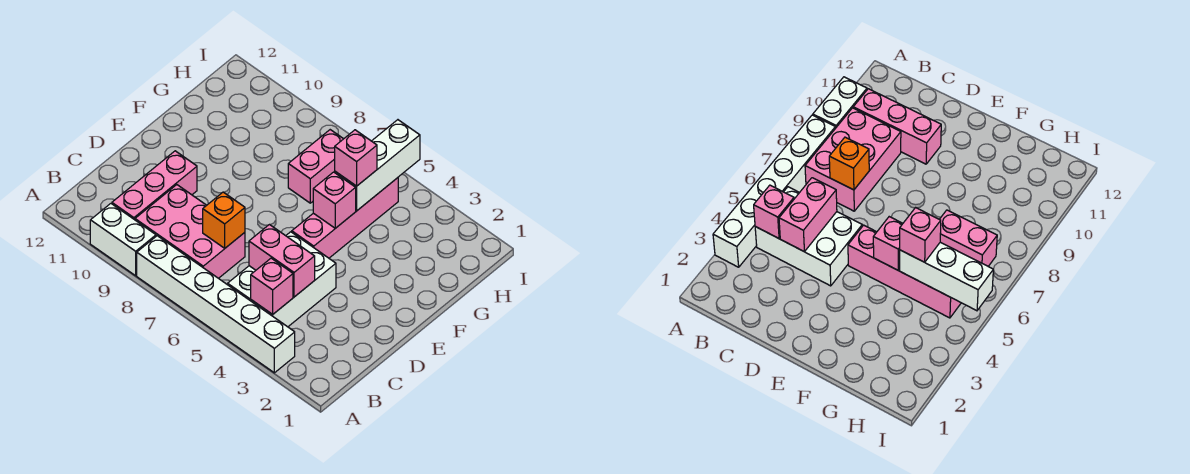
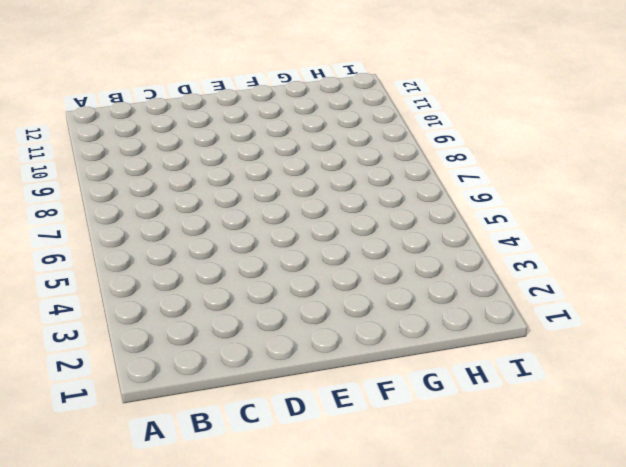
none -> white 1x6 brick [137,236,295,373]
none -> white 1x2 brick [90,204,156,276]
none -> white 2x3 brick [228,232,336,327]

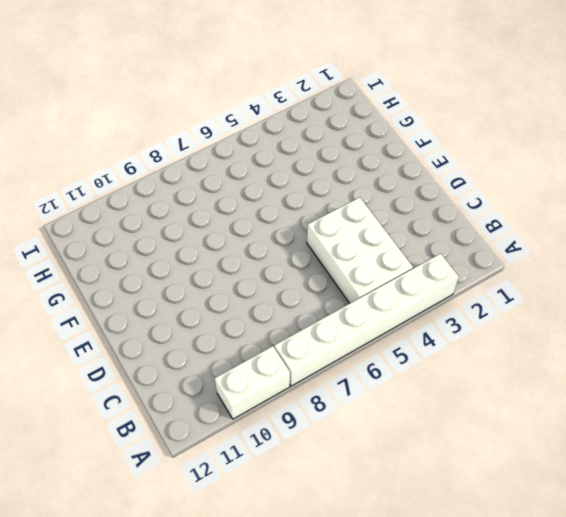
none -> pink 2x3 brick [135,185,245,278]
none -> pink 1x3 brick [112,151,197,220]
none -> pink 1x4 brick [292,178,398,258]

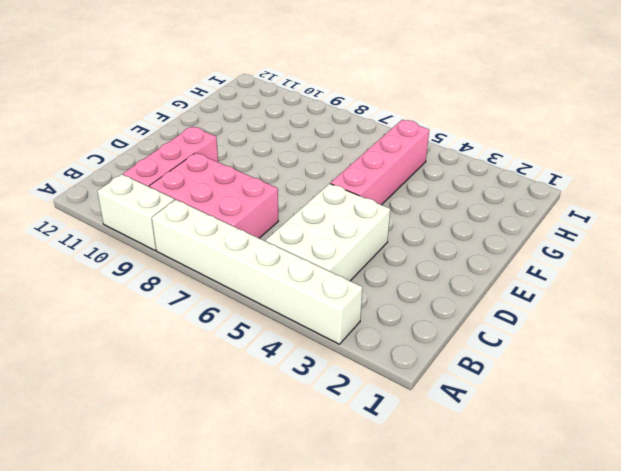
none -> pink 1x2 brick [288,130,343,203]
none -> pink 1x1 brick [251,258,293,314]
none -> pink 1x2 brick [249,225,315,297]

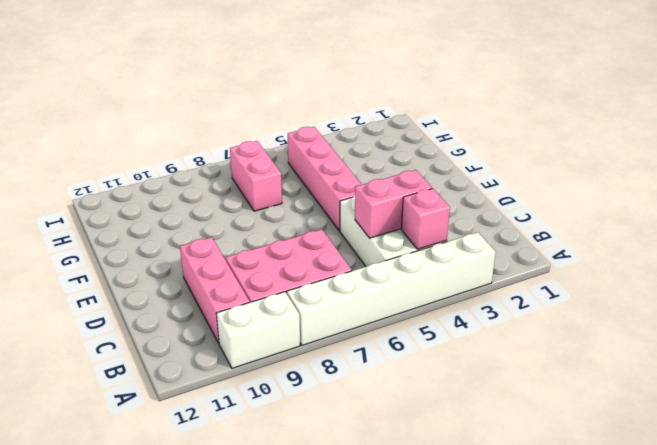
none -> orange 1x1 brick [203,192,245,248]
none -> pink 1x1 brick [313,172,356,228]
none -> white 1x3 brick [335,120,420,211]

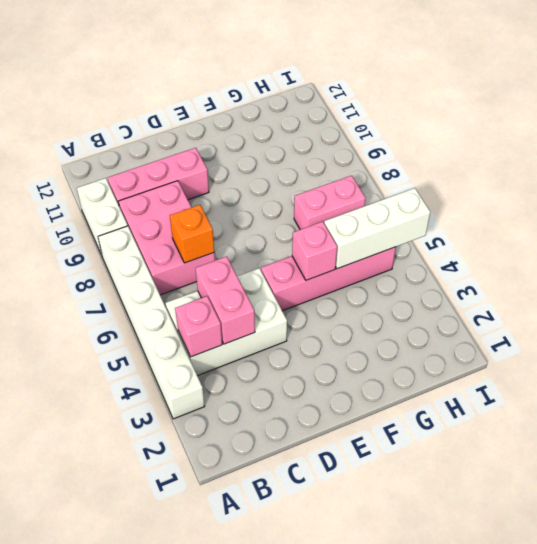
none -> pink 1x1 brick [335,130,377,186]

